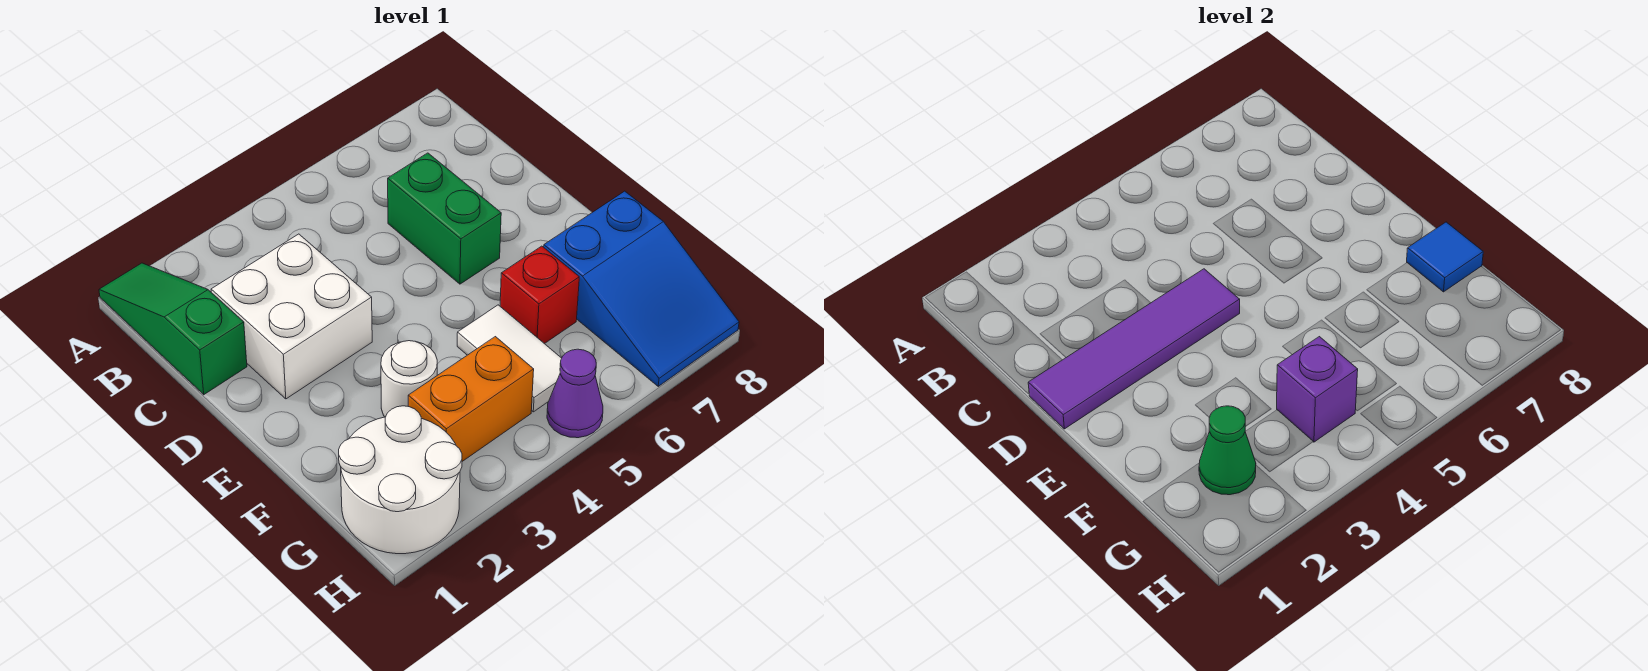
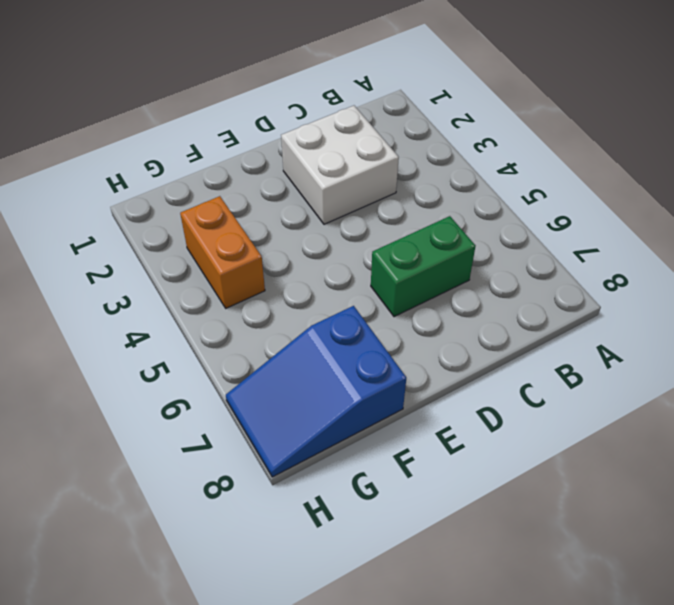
none -> green 1x3 slope [99,263,247,395]
none -> white 1x1 round brick [381,341,437,417]
none -> white 1x2 tile [457,305,562,412]

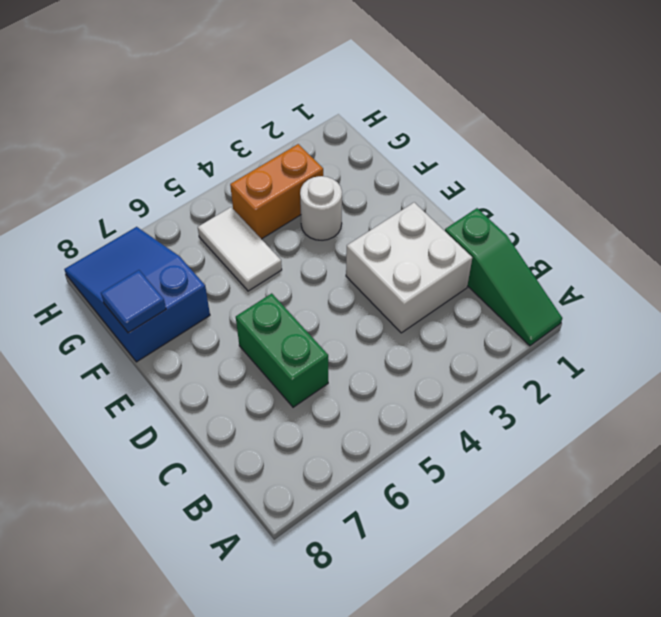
none -> red 1x1 brick [500,246,579,344]
none -> white 2x2 round brick [339,406,462,554]
none -> purple 1x1 cone [547,349,603,438]

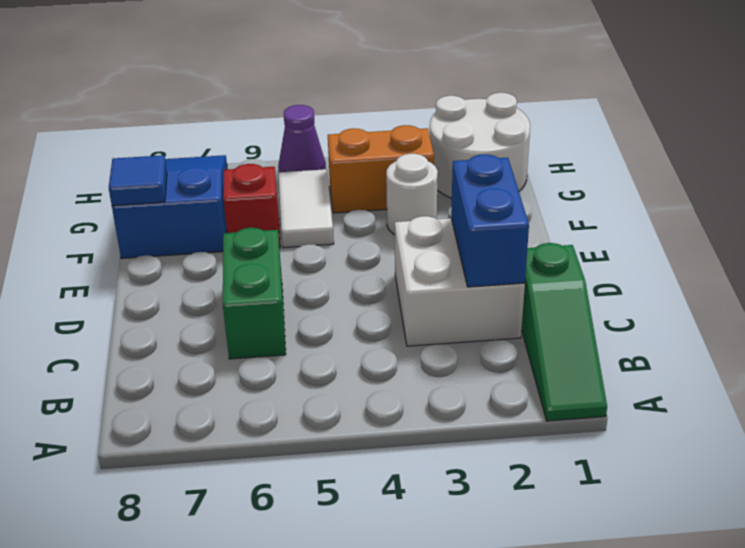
blue 1x2 brick [451,154,529,287] -> purple 1x4 tile [1028,269,1240,429]
none -> green 1x1 cone [1199,406,1256,495]
none -> purple 1x1 brick [1277,337,1358,442]

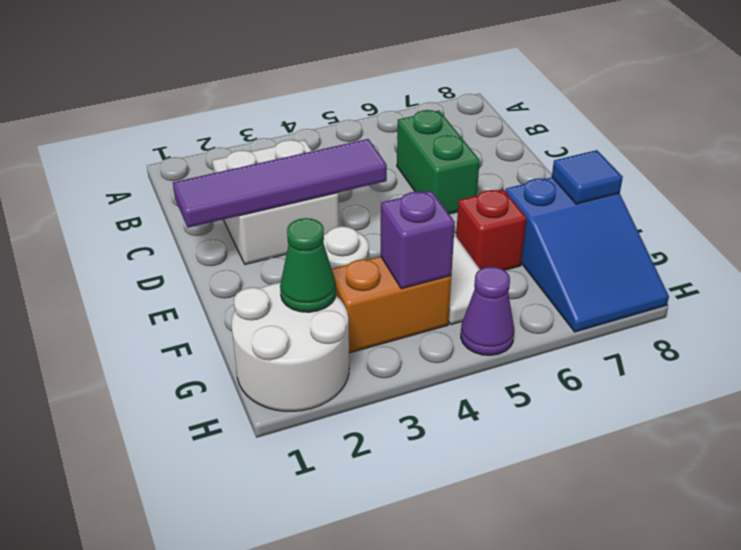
none -> green 1x3 slope [99,263,247,395]

